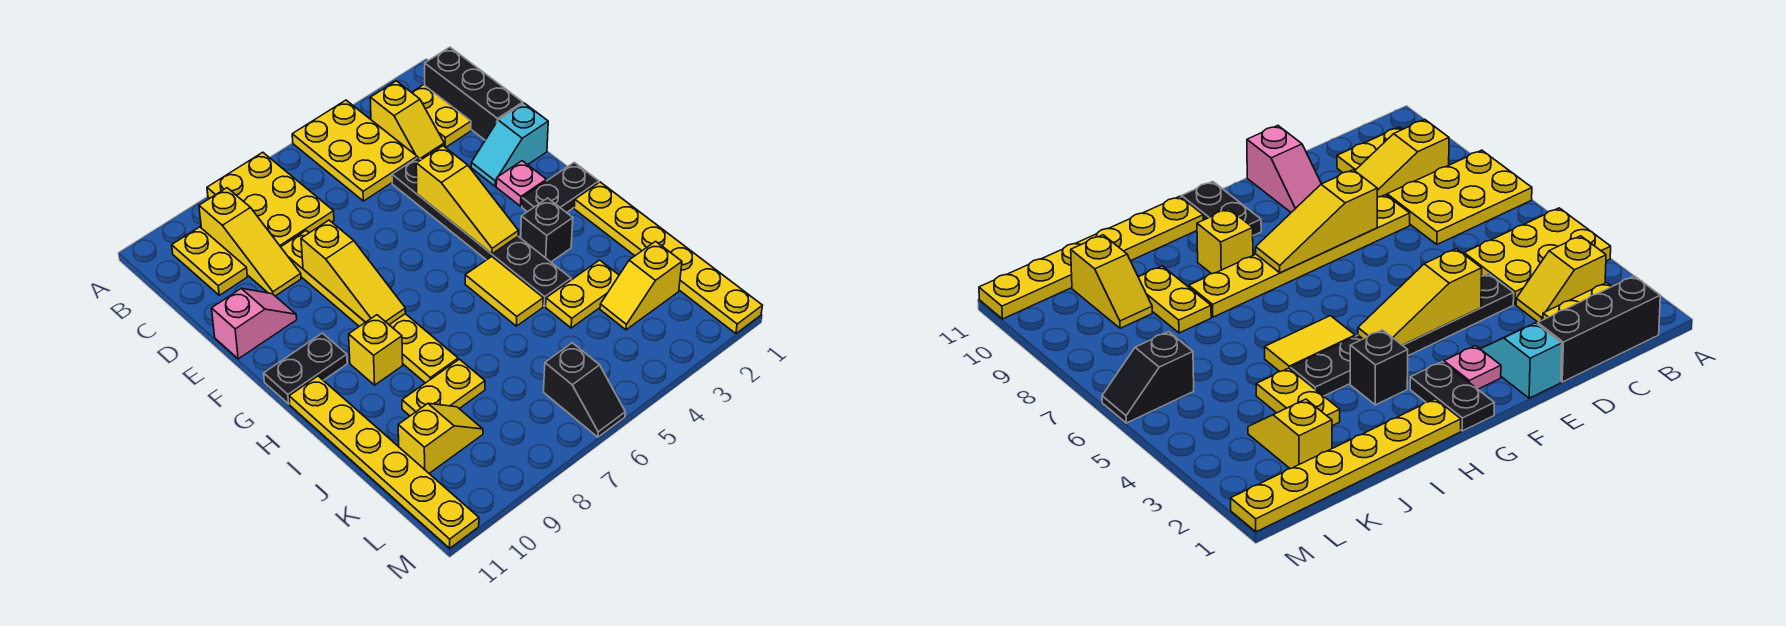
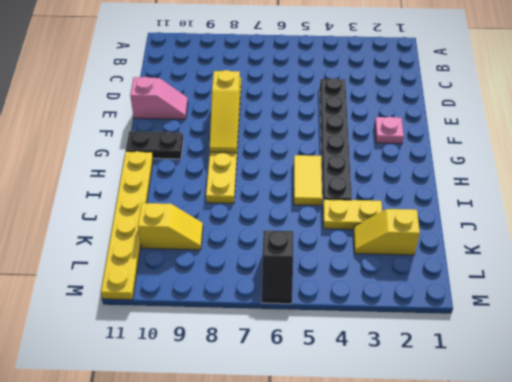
none -> yellow 2x3 plate [292,100,417,201]
none -> yellow 2x3 plate [207,152,334,247]
none -> black 1x3 brick [425,47,523,140]

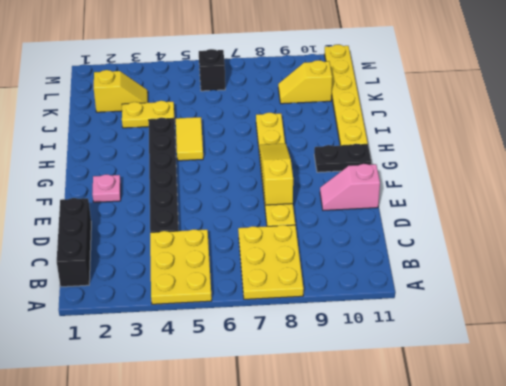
none -> yellow 1x2 plate [412,85,471,148]
none -> yellow 1x2 slope [370,81,444,160]
none -> yellow 1x3 slope [199,188,301,296]

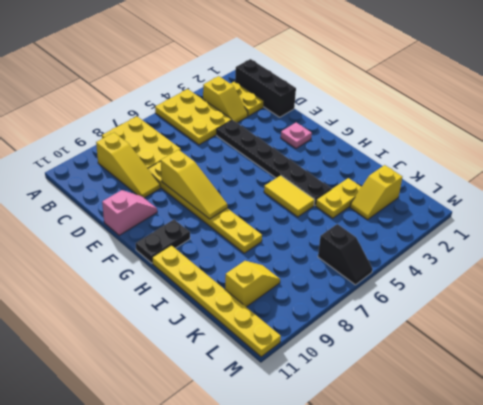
none -> yellow 1x2 plate [172,227,247,295]
none -> cyan 1x2 slope [471,103,548,186]
none -> black 1x2 plate [522,162,599,213]

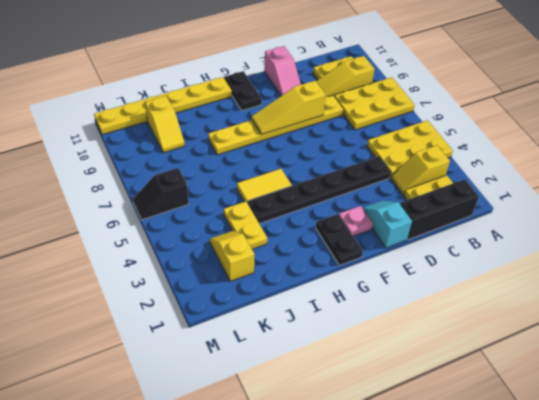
none -> yellow 1x6 plate [574,182,762,334]
none -> black 1x1 brick [521,198,573,262]
none -> yellow 1x1 brick [349,315,403,385]

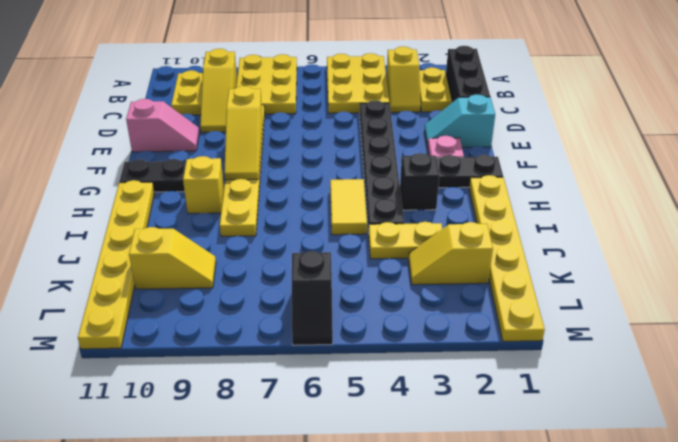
none -> yellow 1x2 plate [402,359,485,416]
none -> yellow 1x3 slope [416,146,518,254]

